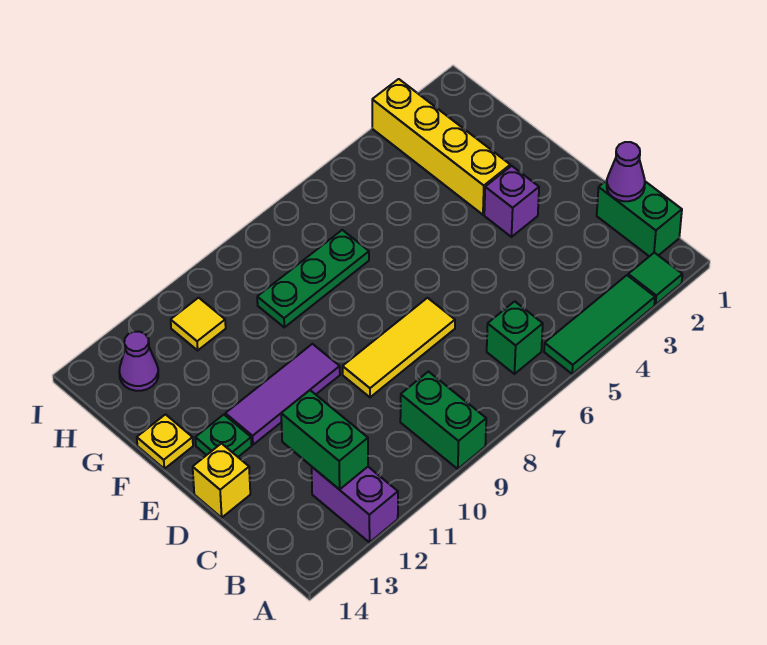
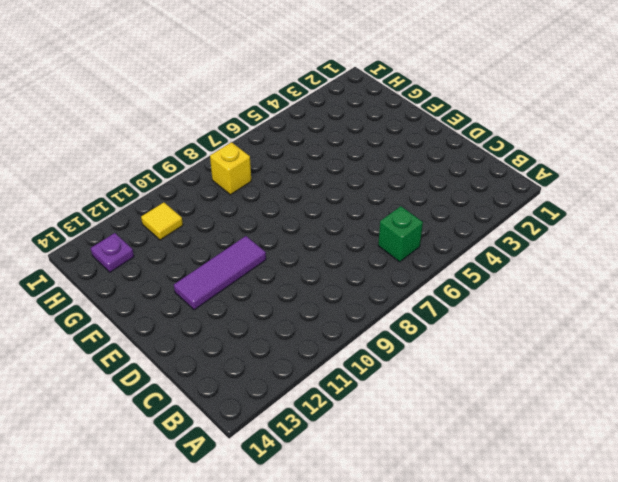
yellow 1x1 brick [210,142,251,195] -> yellow 1x1 brick moved to [193,444,250,518]
purple 1x1 plate [91,233,134,272] -> purple 1x1 cone [119,332,158,391]
none -> green 1x1 tile [628,253,682,305]
none -> green 1x3 tile [544,275,655,374]
none -> green 1x2 brick [400,372,486,469]

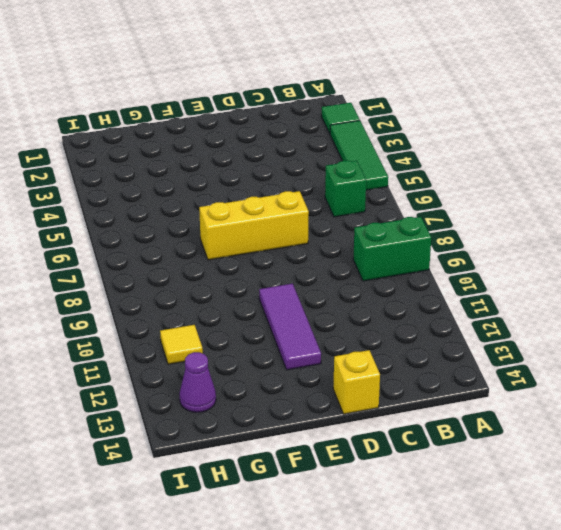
yellow 1x3 brick [199,191,309,260] -> yellow 1x3 tile [343,298,455,397]
none -> purple 1x2 brick [312,467,398,542]
none -> green 1x2 brick [597,180,682,256]
none -> purple 1x1 brick [484,166,539,237]

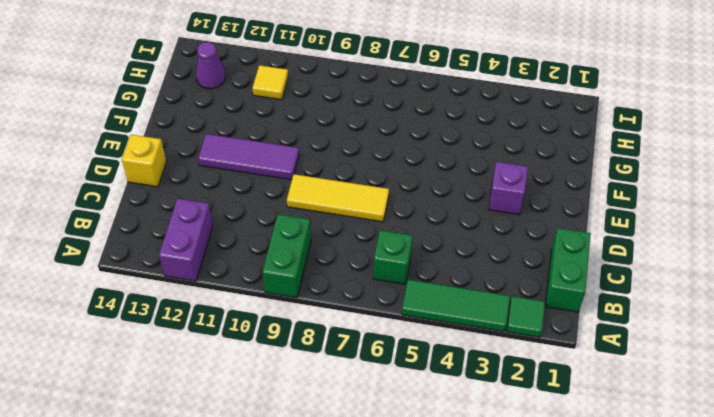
none -> green 1x1 plate [195,415,252,457]
none -> yellow 1x4 brick [372,79,510,215]
none -> yellow 1x1 plate [137,415,193,469]

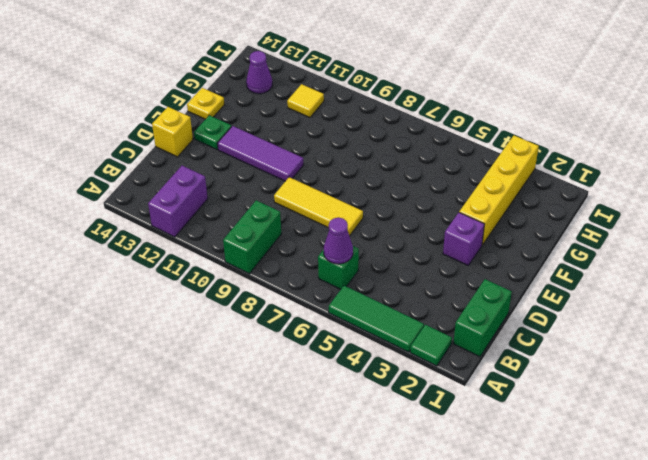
purple 1x1 cone [324,218,353,264] -> purple 1x1 cone moved to [607,142,645,201]
none -> green 1x3 plate [257,230,369,327]
none -> green 1x2 brick [281,390,368,490]

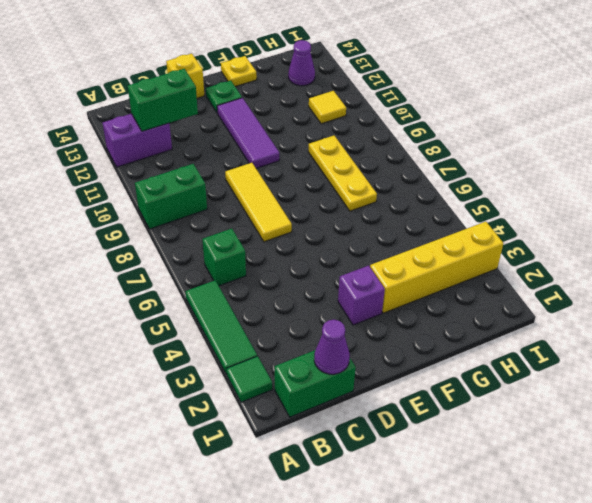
yellow 1x3 plate [308,136,377,211] -> green 1x3 plate [257,230,369,327]

